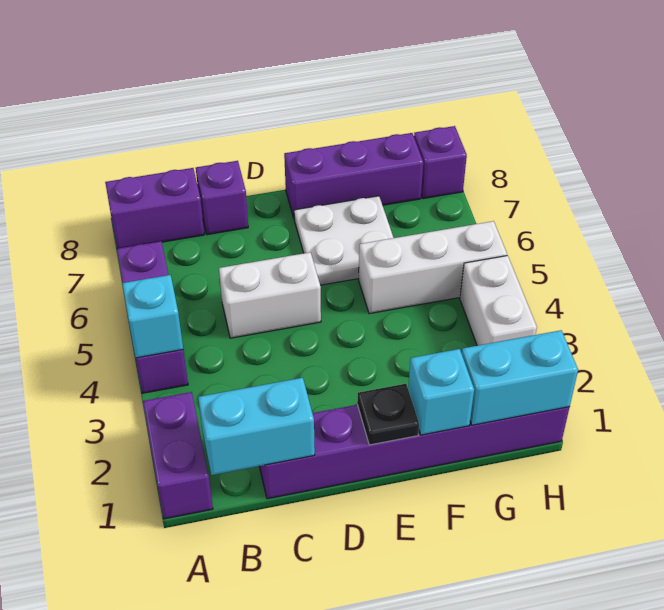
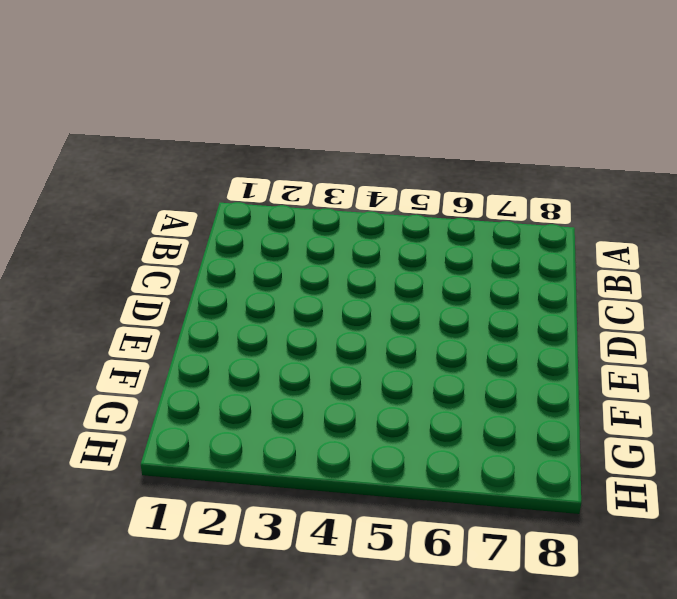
none -> purple 1x2 brick [143,392,213,519]
none -> purple 1x3 brick [117,241,188,393]
none -> purple 1x2 brick [105,168,204,249]

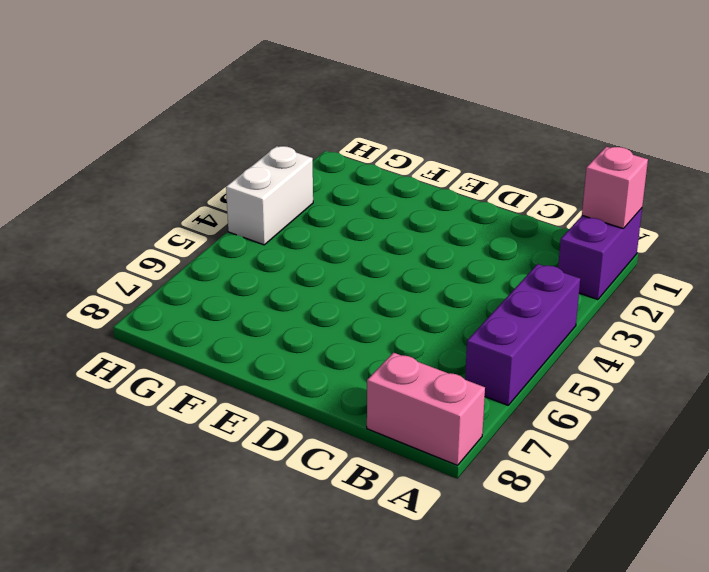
pink 1x1 brick [582,147,648,229] -> none
pink 1x2 brick [367,353,485,465] -> purple 1x2 brick [105,168,204,249]
none -> purple 1x6 brick [259,405,570,499]
none -> white 1x2 brick [219,252,321,338]
none -> purple 1x1 brick [196,161,248,235]

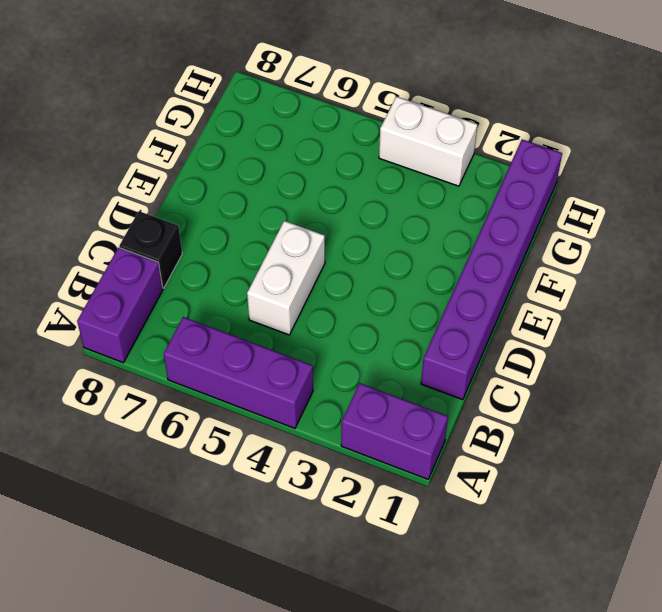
black 1x1 brick [119,211,182,288] -> purple 1x1 brick [196,161,248,235]
none -> white 2x2 plate [294,196,394,285]
none -> purple 1x3 brick [284,133,423,220]
none -> white 1x3 brick [359,221,507,314]

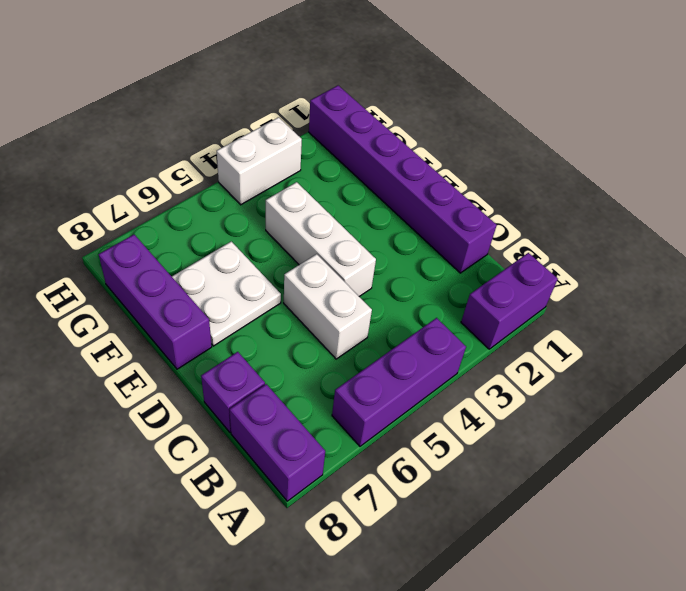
white 1x3 brick [266,182,376,296] -> white 1x3 brick moved to [359,221,507,314]
none -> purple 1x1 brick [414,126,467,199]
none -> cyan 1x1 brick [122,275,183,358]
none -> cyan 1x2 brick [198,378,315,475]

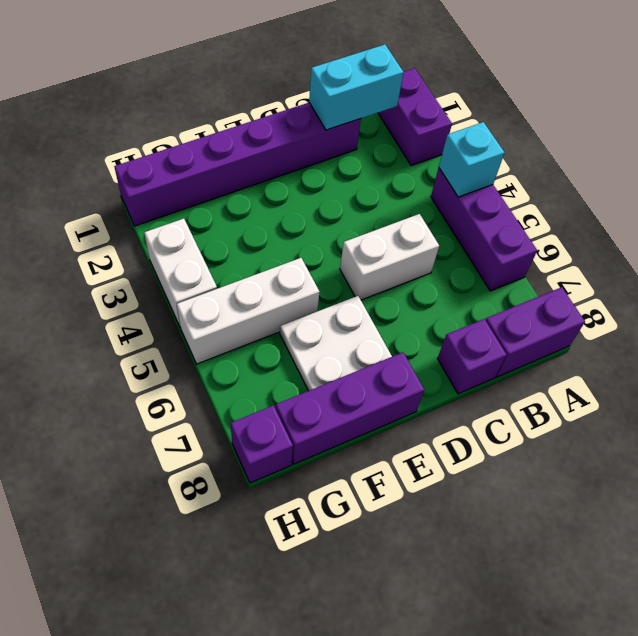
none -> black 1x1 plate [357,384,419,445]
none -> cyan 1x1 brick [408,349,474,435]
none -> cyan 1x2 brick [462,330,578,425]

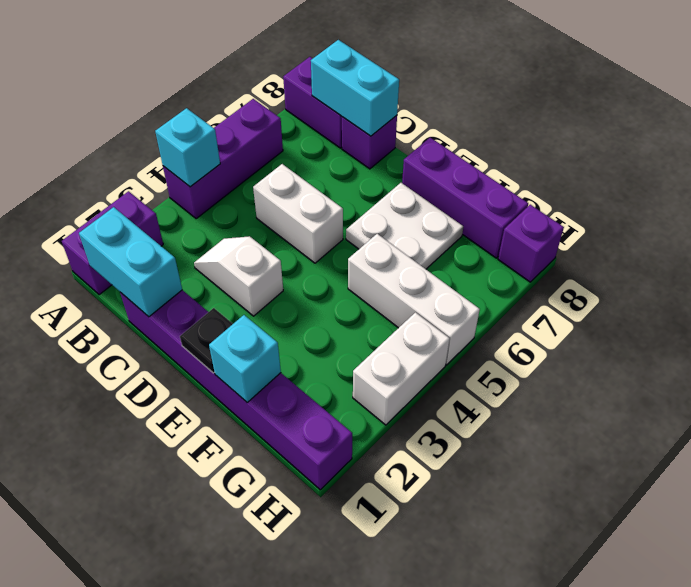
cyan 1x2 brick [311,40,399,136] -> cyan 1x2 brick moved to [462,330,578,425]
white 1x2 slope [194,236,283,316] -> none

